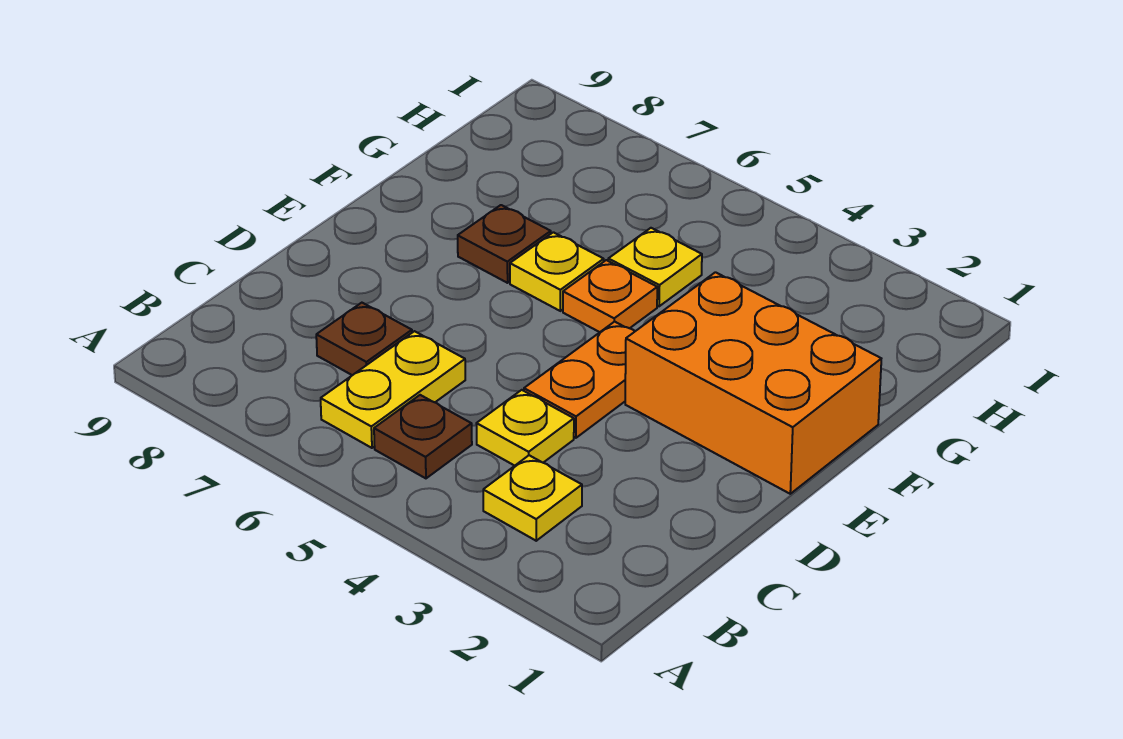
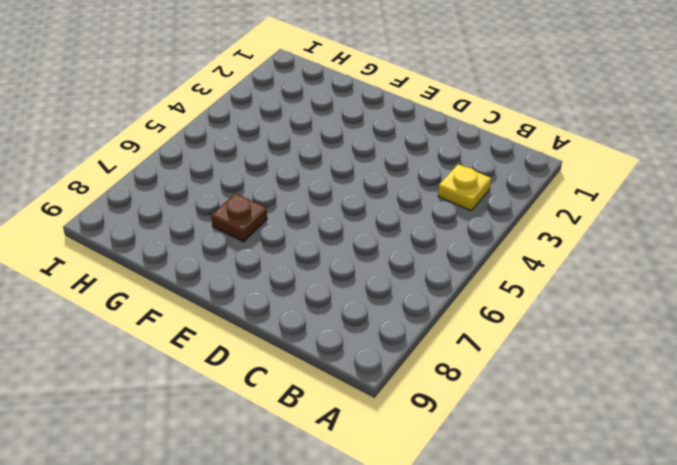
none -> brown 1x1 plate [374,395,472,478]
none -> yellow 1x2 plate [321,331,465,448]

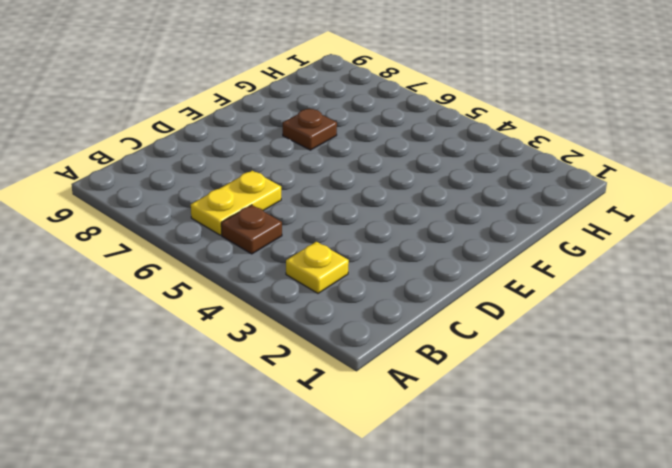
none -> yellow 1x1 plate [476,390,574,466]
none -> brown 1x1 plate [316,303,412,375]

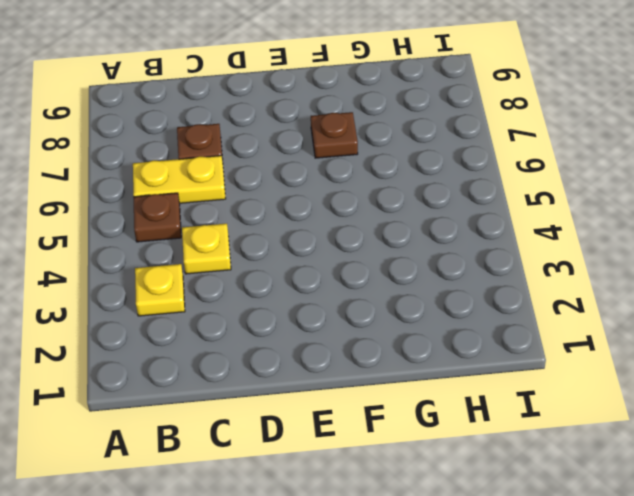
none -> orange 1x2 plate [524,322,635,438]
none -> orange 2x3 brick [625,272,881,494]

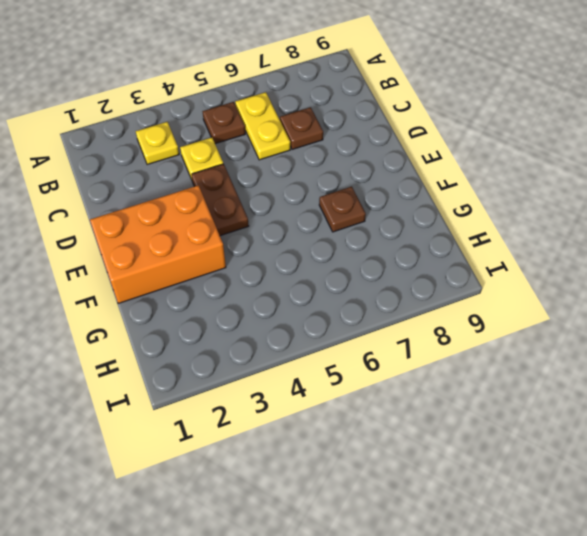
brown 1x2 plate [191,164,249,236] -> orange 1x2 plate [524,322,635,438]
none -> orange 1x1 plate [563,260,657,332]
none -> yellow 1x1 plate [510,232,604,311]

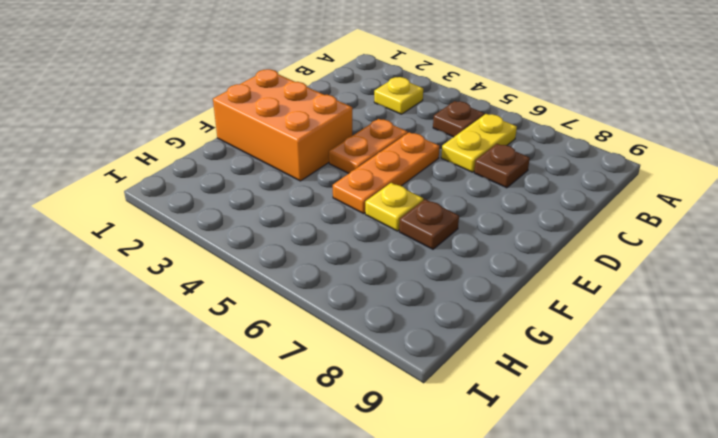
orange 1x3 plate [333,132,439,214] -> orange 1x1 plate [563,260,657,332]
none -> yellow 1x1 plate [476,390,574,466]
none -> yellow 1x1 plate [608,228,702,306]

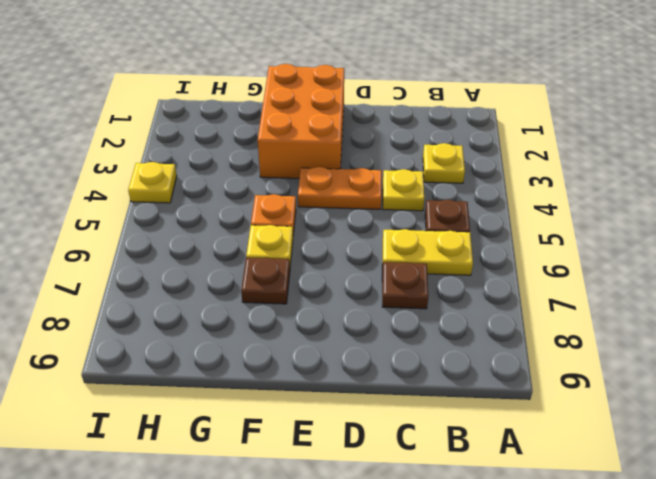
yellow 1x1 plate [128,162,177,203] -> yellow 1x1 plate moved to [608,228,702,306]

